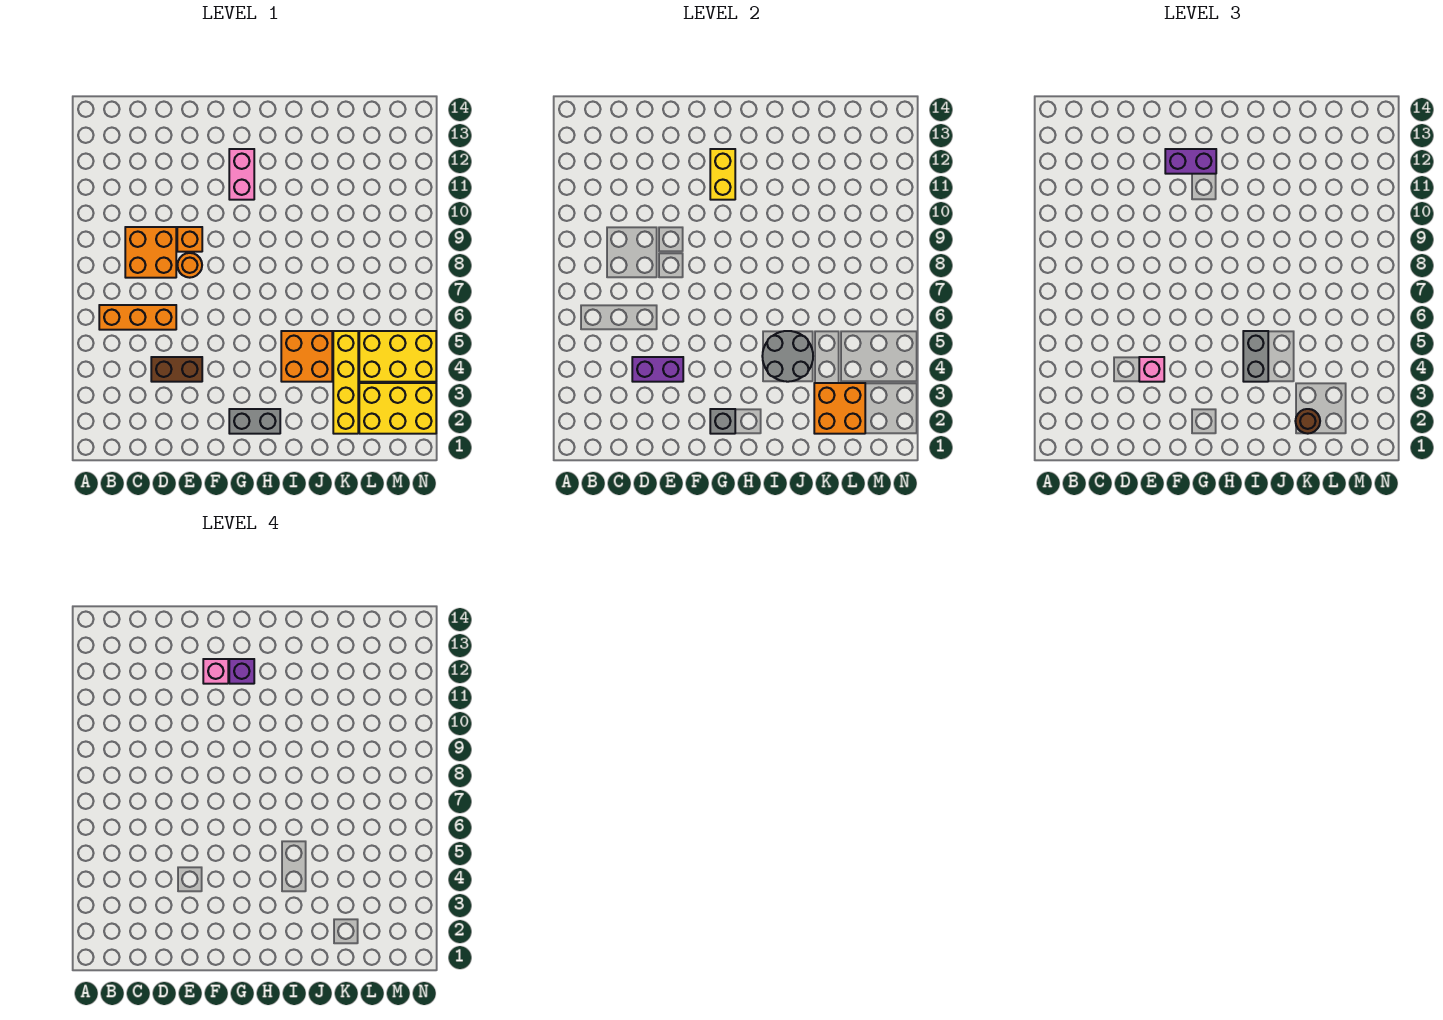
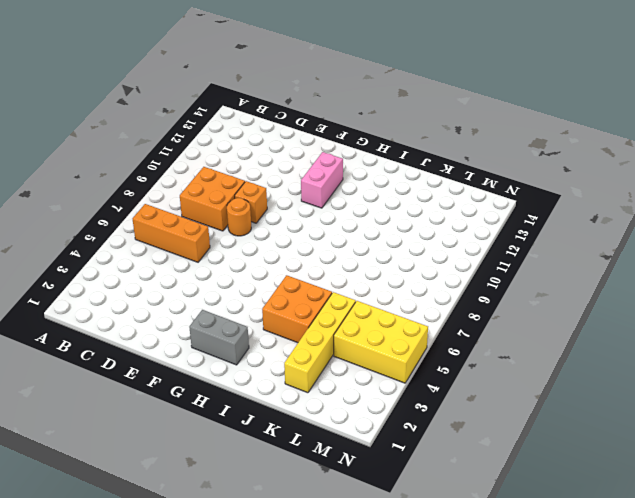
none -> brown 1x2 brick [151,357,202,382]
none -> yellow 2x3 brick [359,383,436,434]
none -> purple 1x2 brick [632,357,683,382]

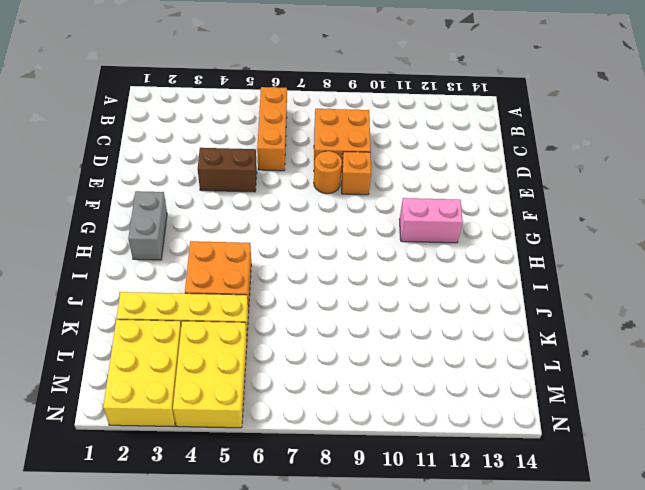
brown 1x2 brick [198,148,257,192] -> brown 1x2 brick turned to [151,357,202,382]
none -> purple 1x2 brick [632,357,683,382]
none -> grey 1x1 brick [710,409,735,434]
none -> yellow 1x2 brick [710,149,735,200]

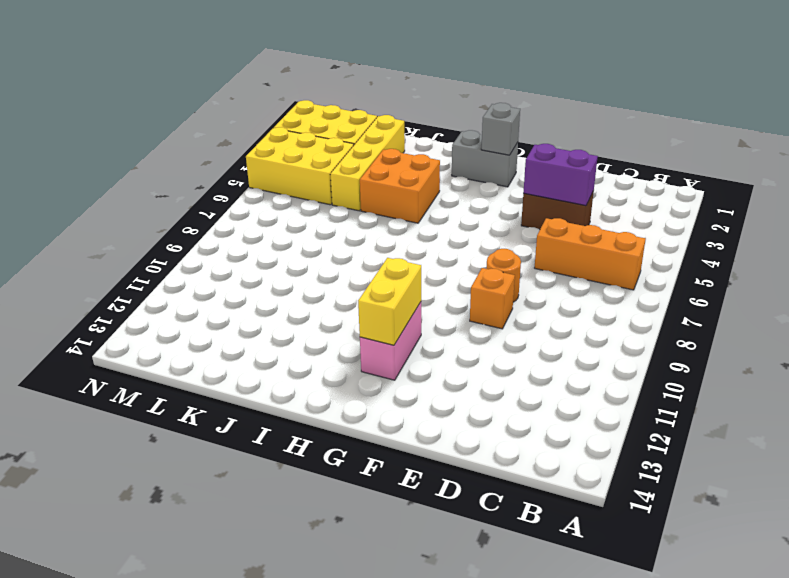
none -> orange 2x2 brick [125,227,176,278]
none -> grey 2x2 round brick [762,331,813,382]
none -> orange 2x2 brick [814,383,865,434]

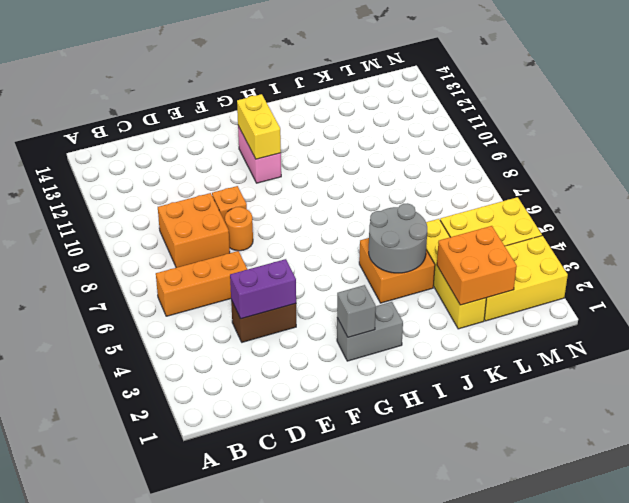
none -> pink 1x1 brick [1139,357,1164,382]
none -> purple 1x2 brick [1165,149,1216,174]
none -> grey 1x2 brick [1243,331,1268,382]

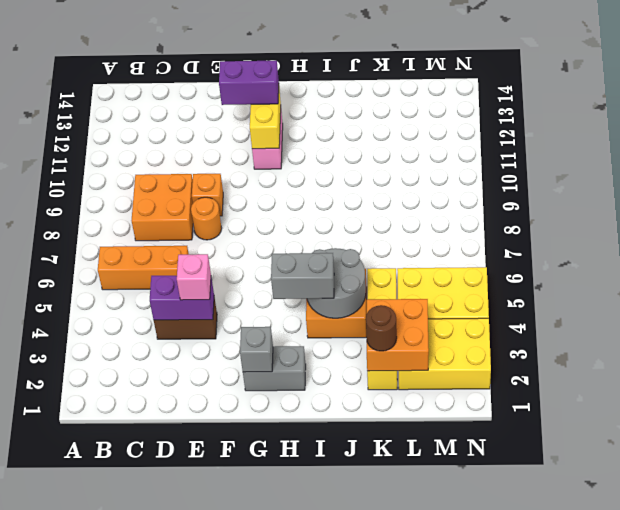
grey 1x2 brick [271,253,334,299] -> grey 1x2 brick turned to [1243,331,1268,382]
none -> pink 1x1 brick [203,659,228,684]
none -> purple 1x1 brick [229,659,254,684]

